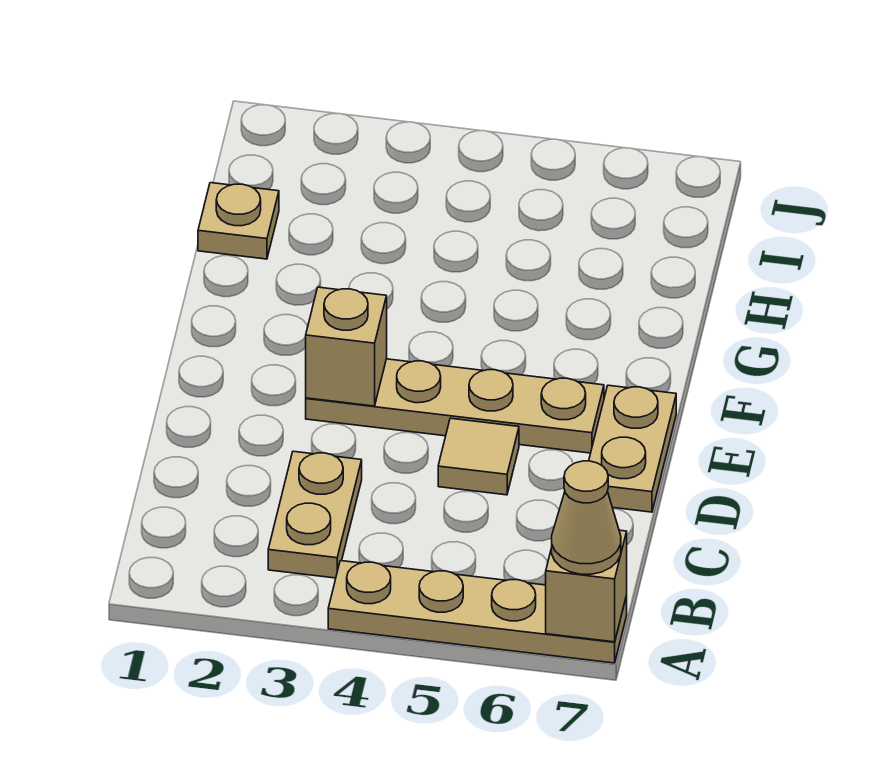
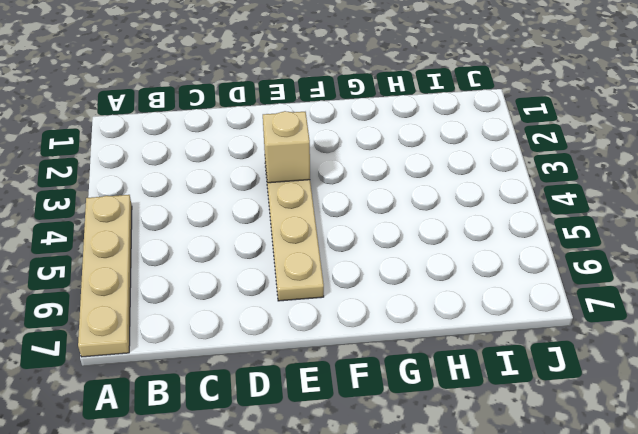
none -> tan 1x2 plate [268,451,362,578]
none -> tan 1x1 tile [438,418,519,495]

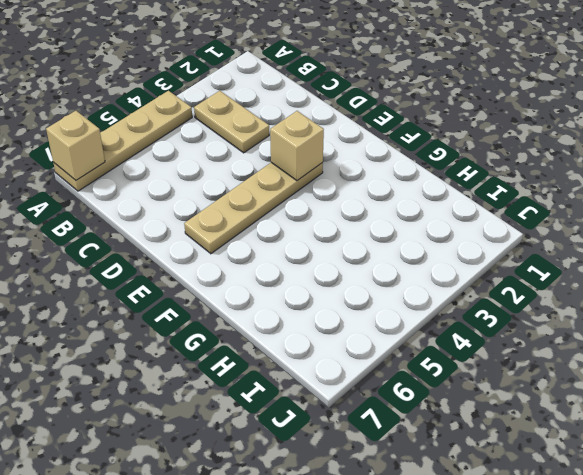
none -> tan 1x1 tile [438,418,519,495]
none -> tan 1x2 plate [589,385,676,512]

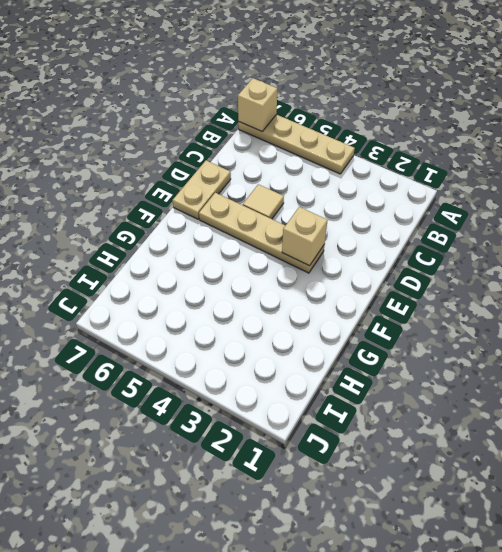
none -> tan 1x2 plate [268,451,362,578]
none -> tan 1x1 plate [198,183,279,259]

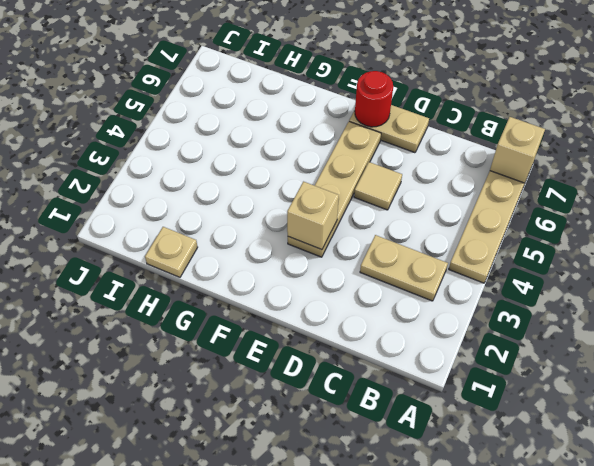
red 1x1 round brick [355,71,393,127] -> none
none -> tan 1x1 cone [552,461,621,574]

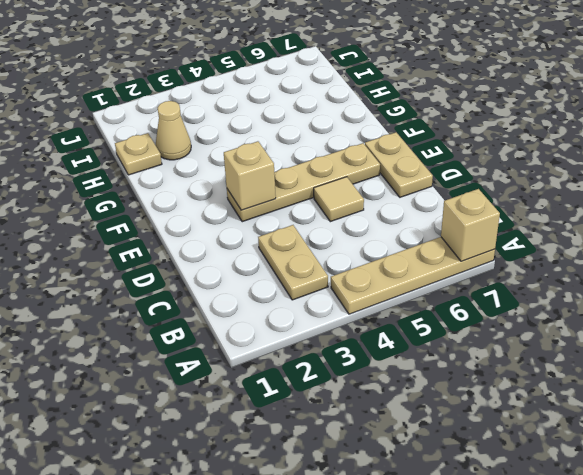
tan 1x1 cone [156,101,191,160] -> tan 1x1 cone moved to [552,461,621,574]

